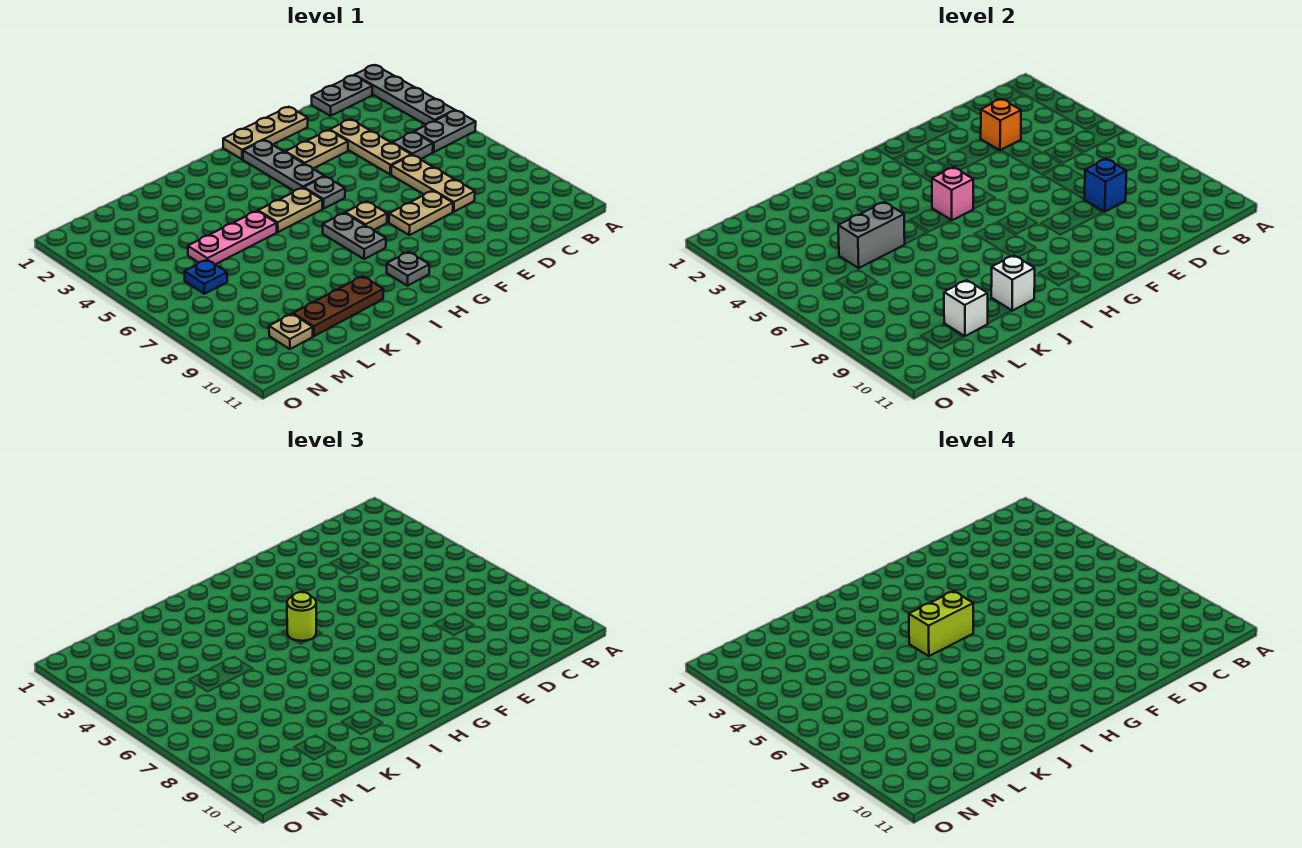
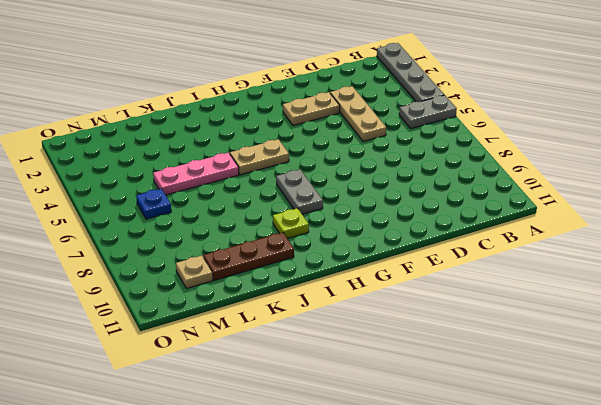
lime 1x1 plate [273,208,309,239] -> none
none -> grey 1x2 plate [312,75,373,116]
none -> grey 1x1 plate [393,132,433,159]
none -> tan 1x3 plate [391,155,475,212]

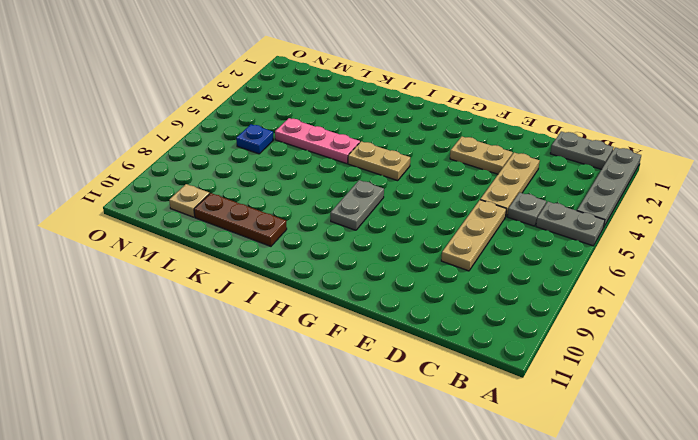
none -> tan 1x3 plate [223,107,308,159]
none -> tan 1x2 plate [389,191,453,235]
none -> grey 1x3 plate [243,140,324,191]

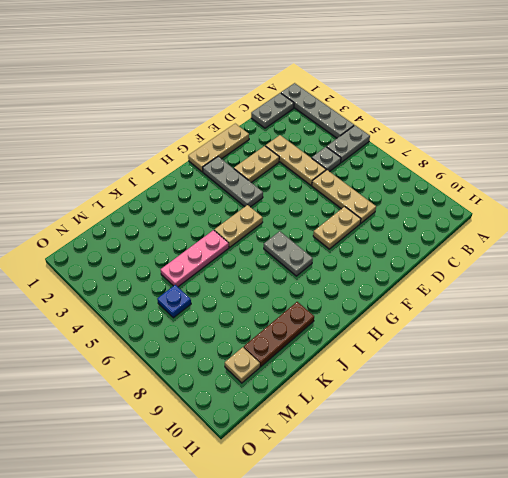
none -> grey 1x1 plate [304,176,345,209]
none -> tan 1x1 plate [345,201,387,230]
none -> grey 1x1 plate [387,252,429,286]

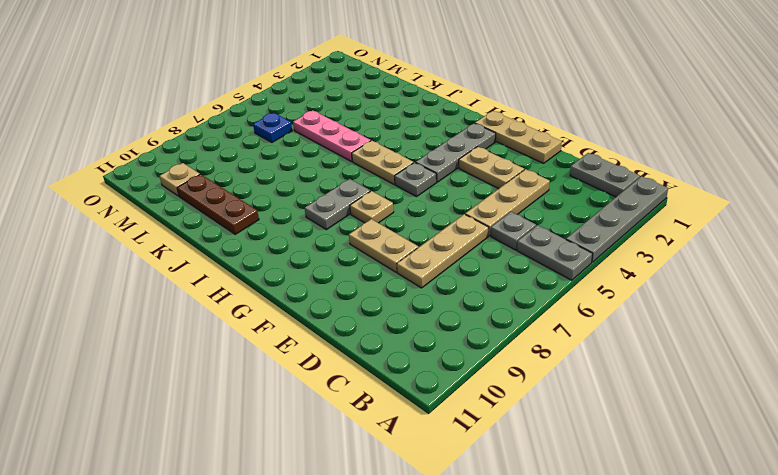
none -> grey 1x1 plate [387,252,429,286]
none -> orange 1x1 brick [981,99,1021,150]
none -> blue 1x1 brick [1084,159,1127,212]

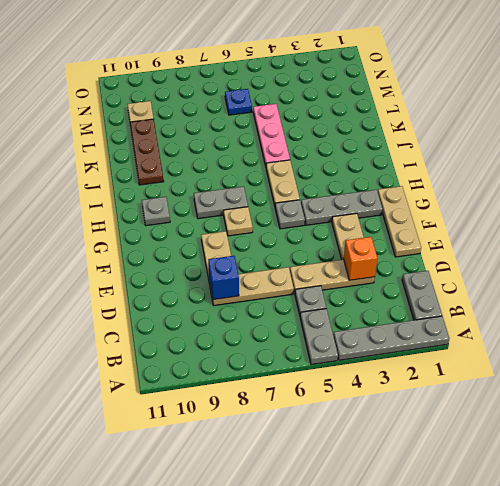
none -> pink 1x1 brick [932,167,973,220]
none -> white 1x1 brick [991,255,1035,311]
none -> grey 1x2 brick [838,202,905,268]

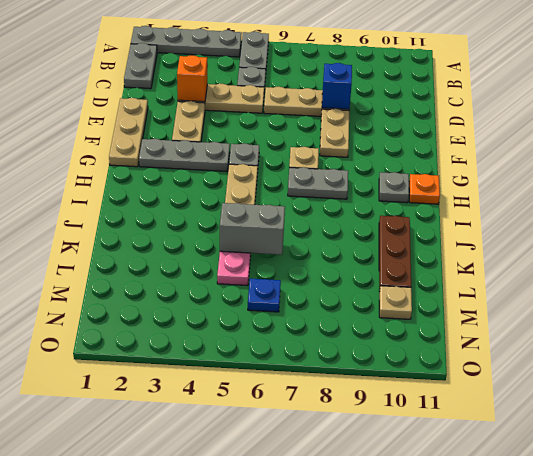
orange 1x1 plate [409,174,440,204] -> none
grey 1x2 brick [220,203,285,255] -> grey 1x2 brick turned to [838,202,905,268]
none -> pink 1x1 brick [932,167,973,220]
none -> white 1x1 brick [991,255,1035,311]
none -> white 1x1 brick [944,280,988,336]

